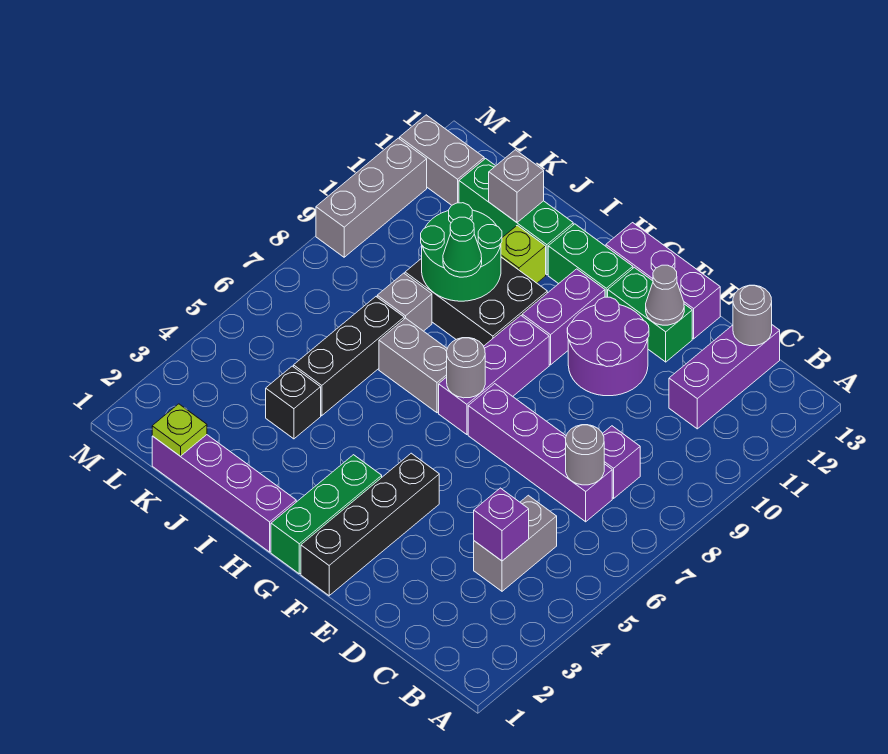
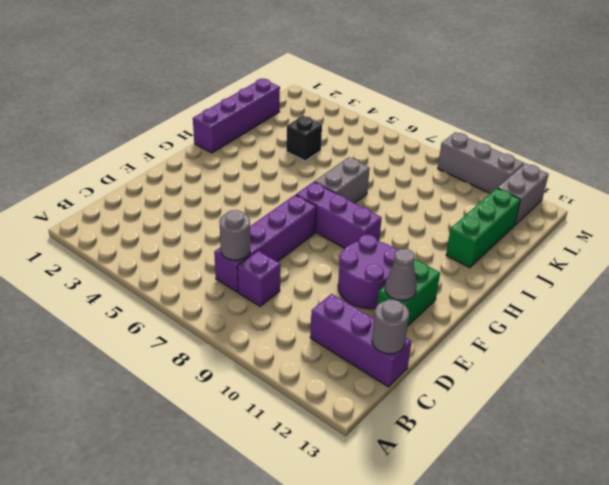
none -> grey 1x2 brick [474,495,557,591]
none -> purple 1x3 brick [606,223,720,339]
none -> black 1x4 brick [301,453,439,596]
none -> green 1x3 brick [271,455,382,574]

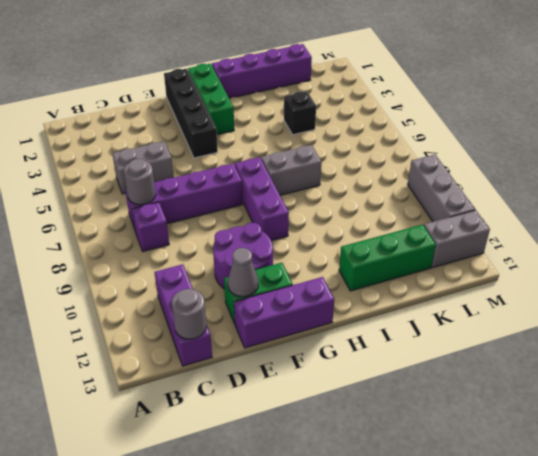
grey 1x2 brick [112,141,174,194] -> grey 1x2 brick turned to [474,495,557,591]
none -> purple 1x2 brick [522,269,605,365]
none -> green 1x2 brick [548,224,633,297]
none -> black 2x3 brick [405,257,547,346]
none -> lime 1x1 brick [501,225,546,283]

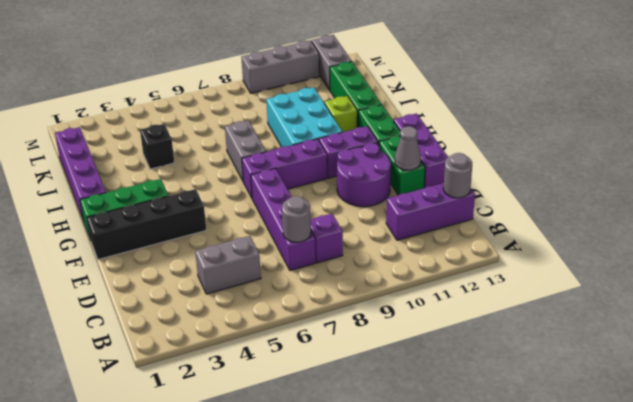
cyan 2x3 brick [266,87,342,147] -> black 2x3 brick [405,257,547,346]
none -> black 1x3 brick [294,297,404,416]
none -> grey 1x1 brick [377,273,432,331]
none -> purple 1x1 brick [474,488,529,561]
none -> grey 1x1 round brick [447,338,485,398]

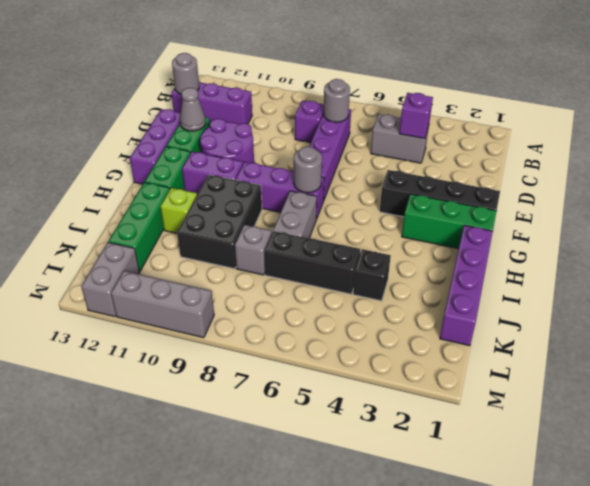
none -> green 2x2 round brick [421,203,502,301]
none -> grey 1x1 brick [489,150,544,222]
none -> lime 1x1 plate [152,404,207,456]
none -> green 1x1 cone [443,217,482,277]

